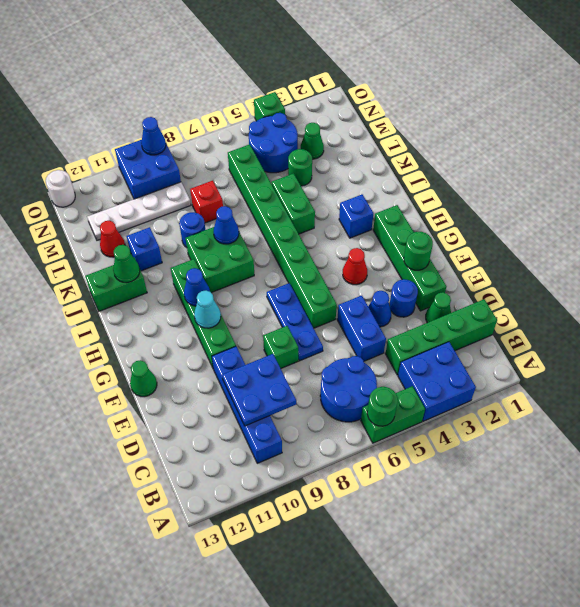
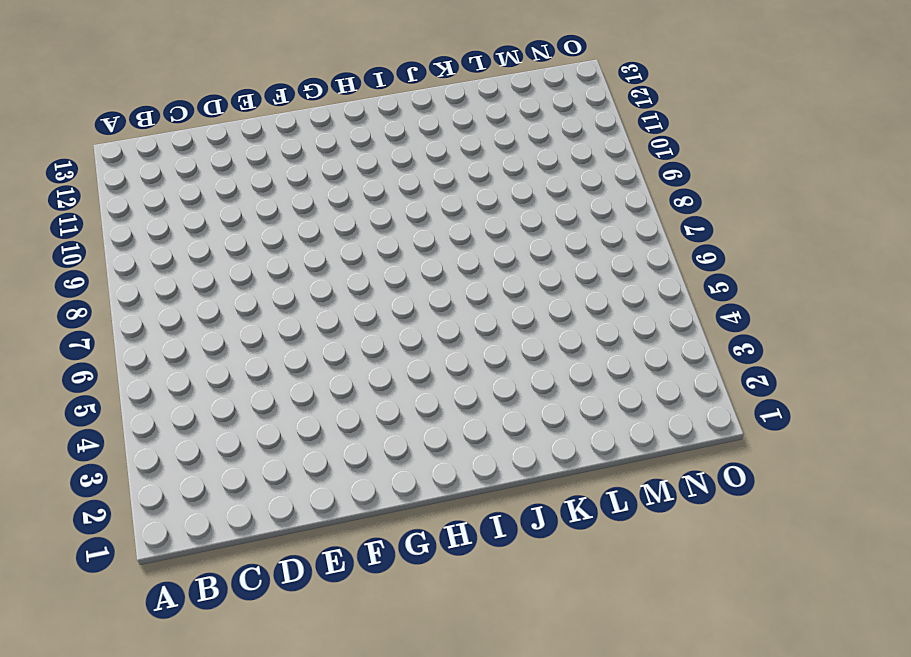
none -> blue 2x2 brick [398,342,476,421]
none -> green 1x2 brick [361,386,425,443]
none -> blue 2x2 round brick [320,356,377,422]
none -> blue 1x4 brick [212,346,282,463]

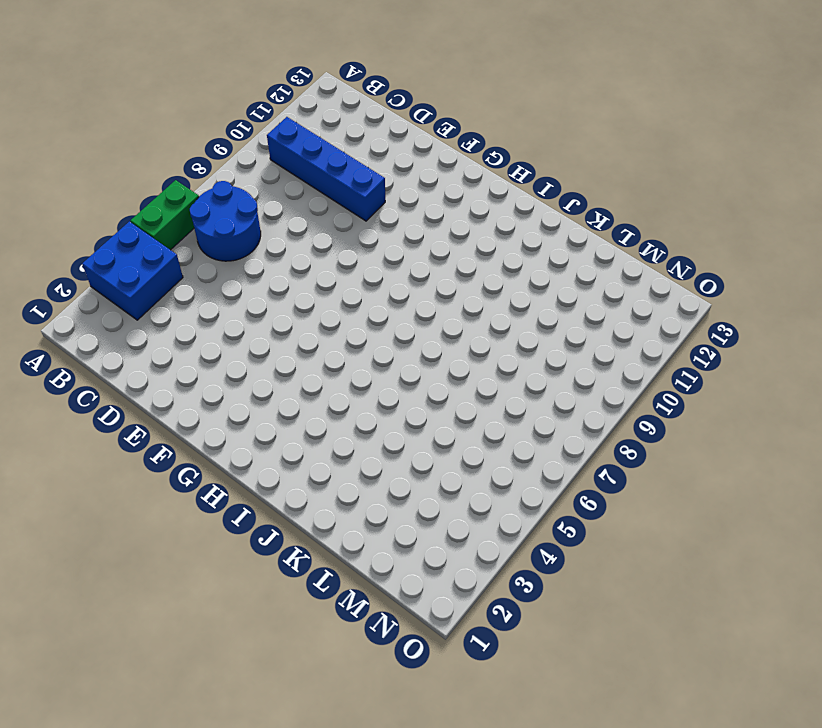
none -> green 1x4 brick [385,299,497,375]
none -> green 1x1 cone [426,292,451,323]
none -> blue 1x2 brick [337,296,386,361]
none -> green 1x4 brick [373,205,446,311]

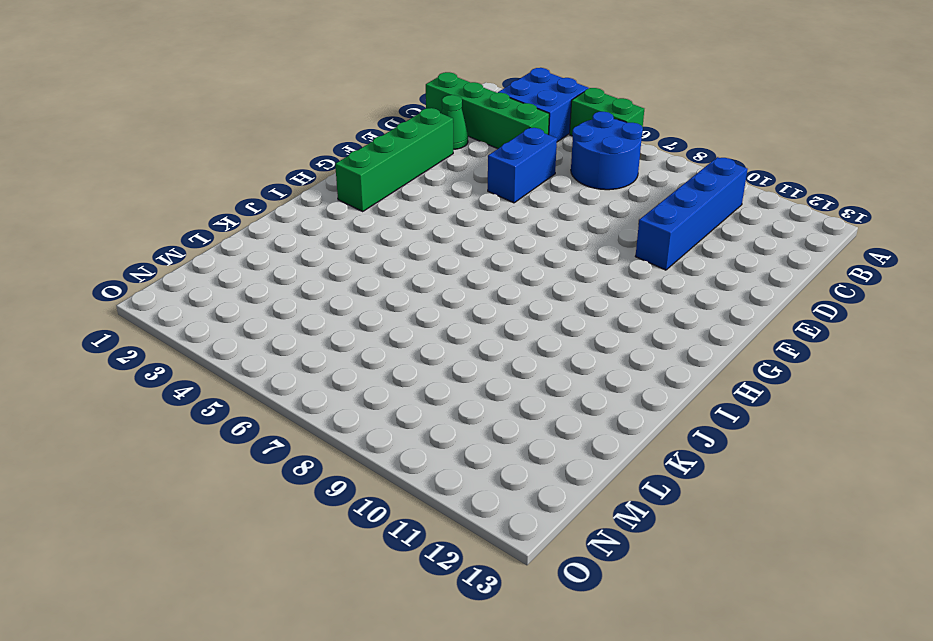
none -> blue 1x1 round brick [390,279,418,317]
none -> blue 1x1 cone [368,291,391,327]
none -> blue 1x3 plate [267,283,323,361]
none -> green 1x1 brick [263,326,298,368]

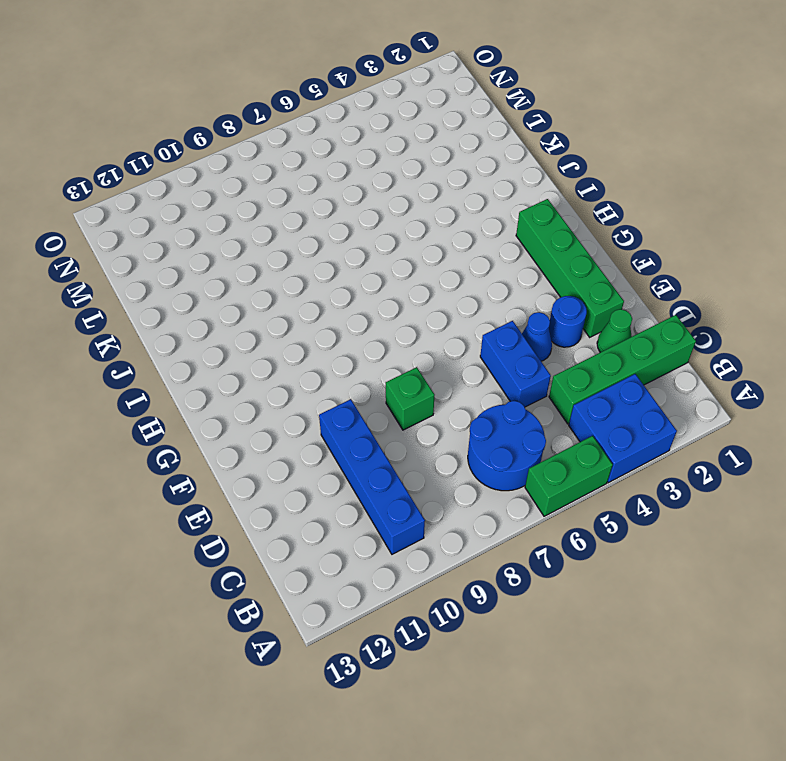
none -> blue 1x3 plate [267,283,323,361]
none -> green 1x8 brick [227,144,337,328]
none -> green 1x4 brick [171,259,236,368]
none -> green 1x1 cone [130,360,157,397]

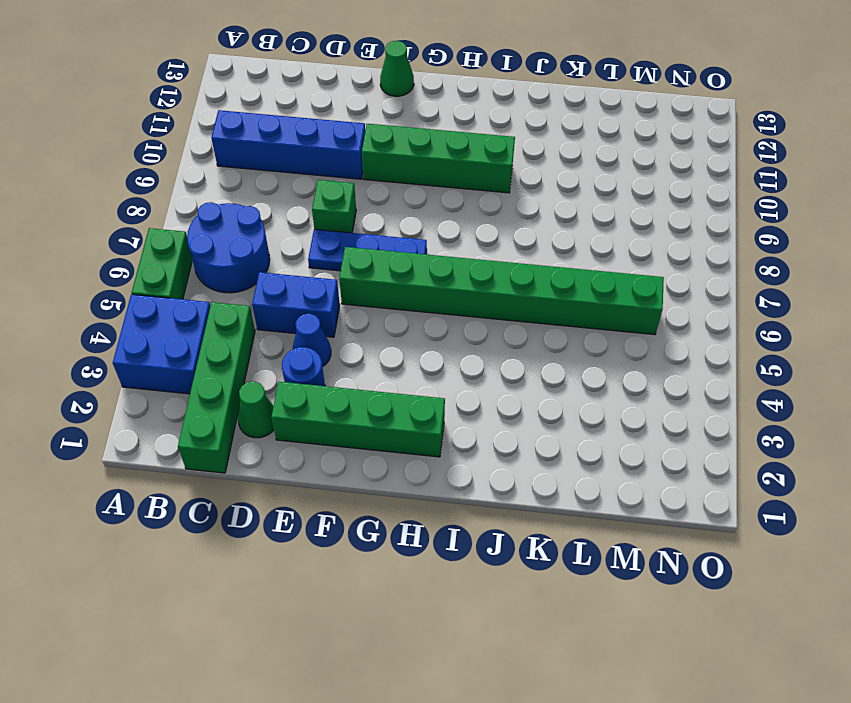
none -> red 1x1 cone [343,248,367,285]
none -> blue 1x1 brick [339,195,373,238]
none -> green 2x2 brick [186,227,254,293]
none -> green 1x2 brick [271,173,315,234]

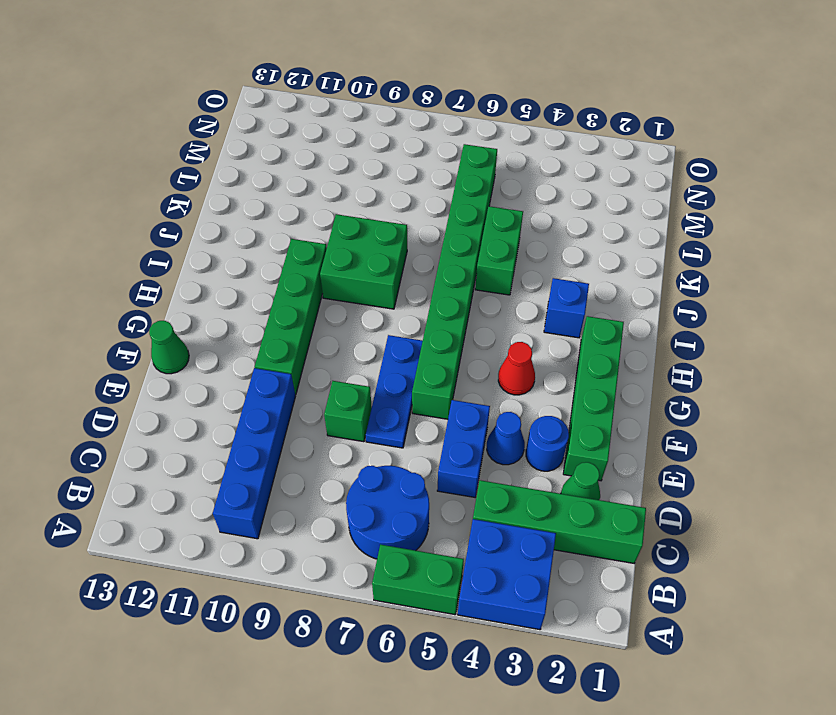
none -> green 1x2 brick [85,257,147,311]
none -> blue 1x1 round brick [179,212,205,248]
none -> blue 1x1 brick [126,227,162,271]
none -> green 1x1 round brick [288,149,312,186]

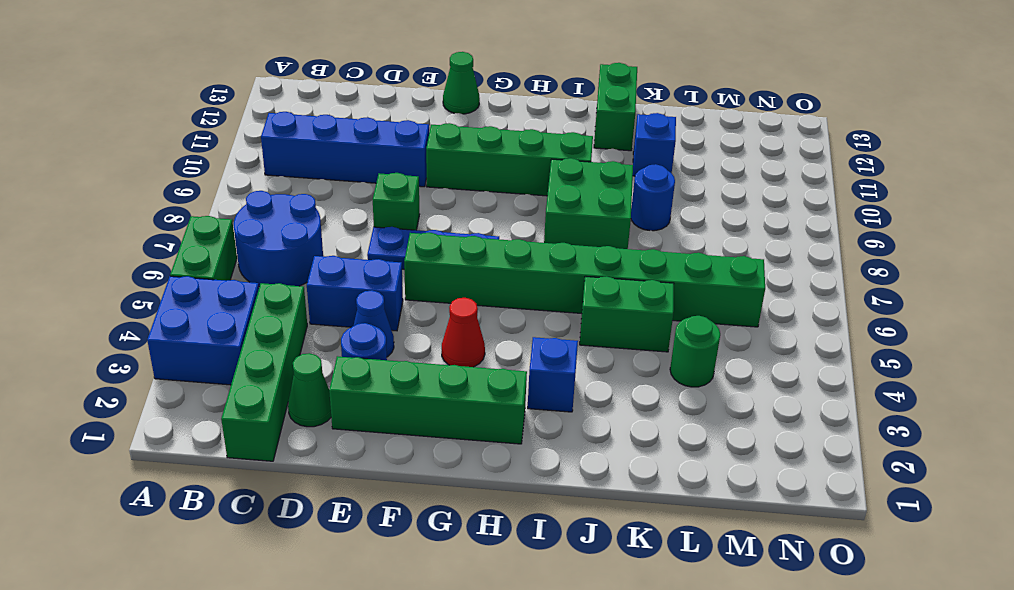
none -> red 1x1 brick [190,181,223,223]
none -> red 1x1 cone [100,221,125,257]
none -> green 1x1 cone [301,123,324,159]
none -> blue 2x2 round brick [249,113,298,173]

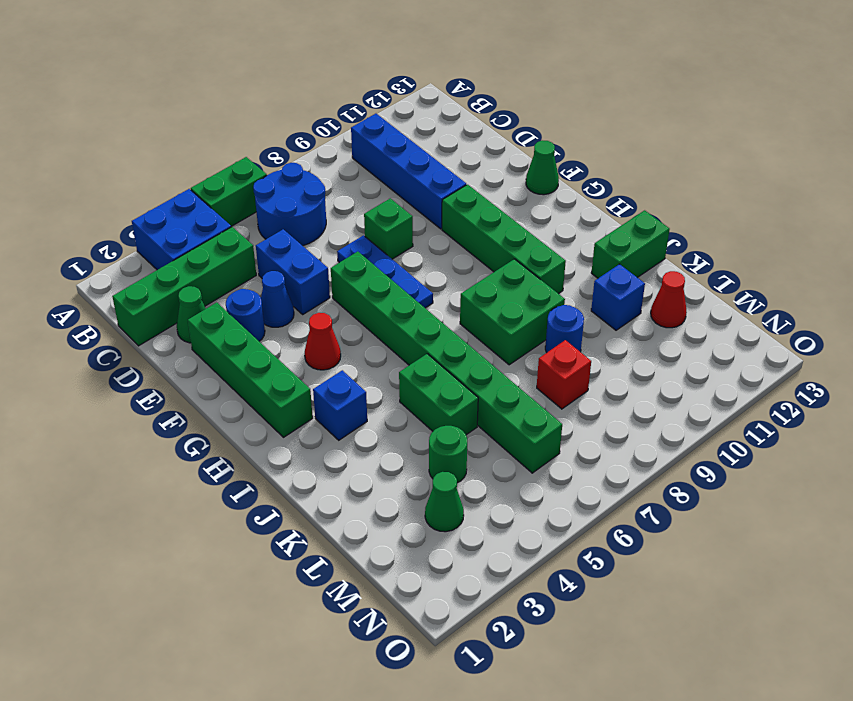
none -> blue 2x2 round brick [249,113,298,173]
none -> white 1x4 plate [87,182,191,240]
none -> blue 2x2 brick [115,140,181,199]
none -> green 1x1 brick [254,92,285,121]

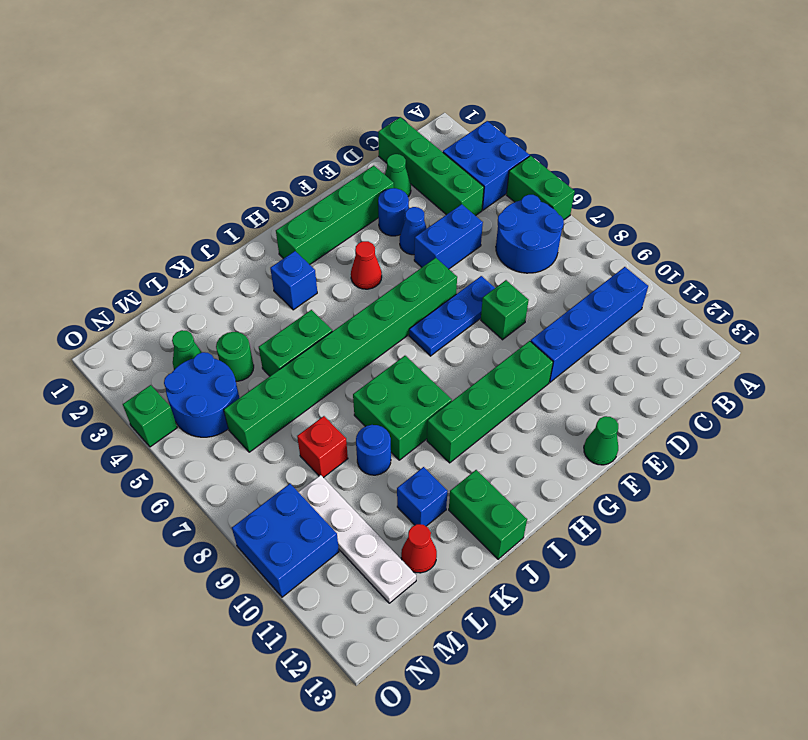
none -> white 1x1 round brick [46,170,75,207]
none -> green 1x1 round brick [367,387,398,426]
none -> blue 2x2 plate [222,354,296,426]
none -> green 1x1 round brick [404,232,433,270]

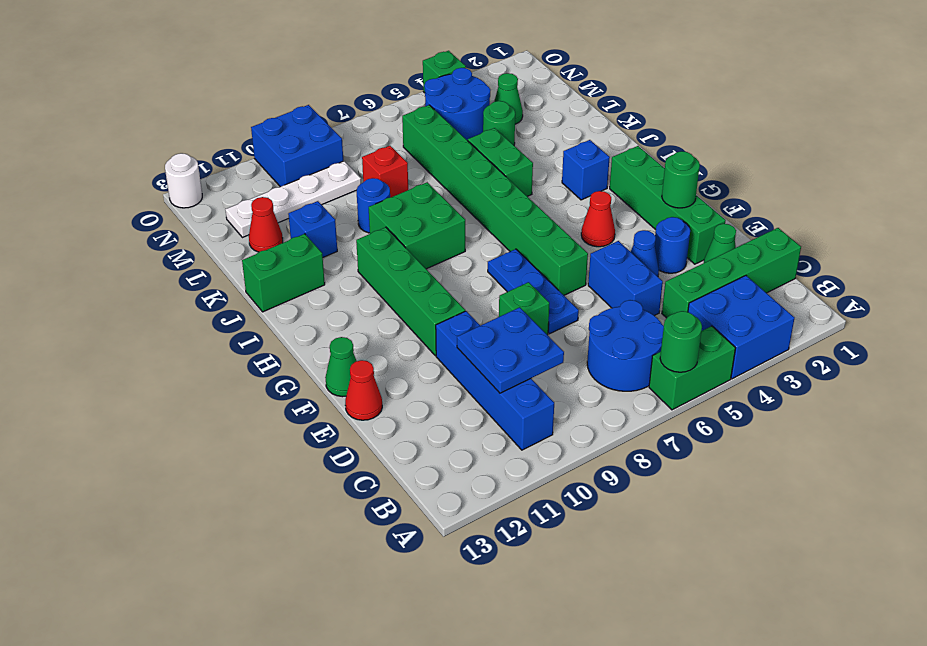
red 1x1 cone [345,360,382,420] -> none
none -> cyan 1x1 cone [194,291,221,328]
none -> blue 1x1 cone [184,268,210,306]
none -> blue 1x1 cone [214,206,239,244]
none -> green 1x1 cone [113,245,140,283]

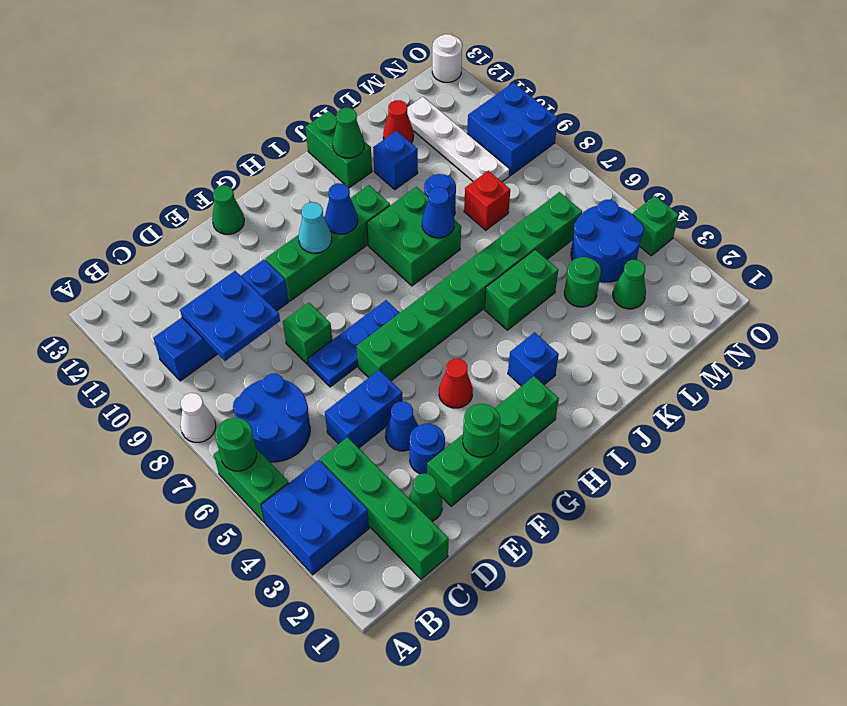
white 1x1 cone [180,393,216,442] -> none
none -> blue 1x1 cone [141,117,166,155]

